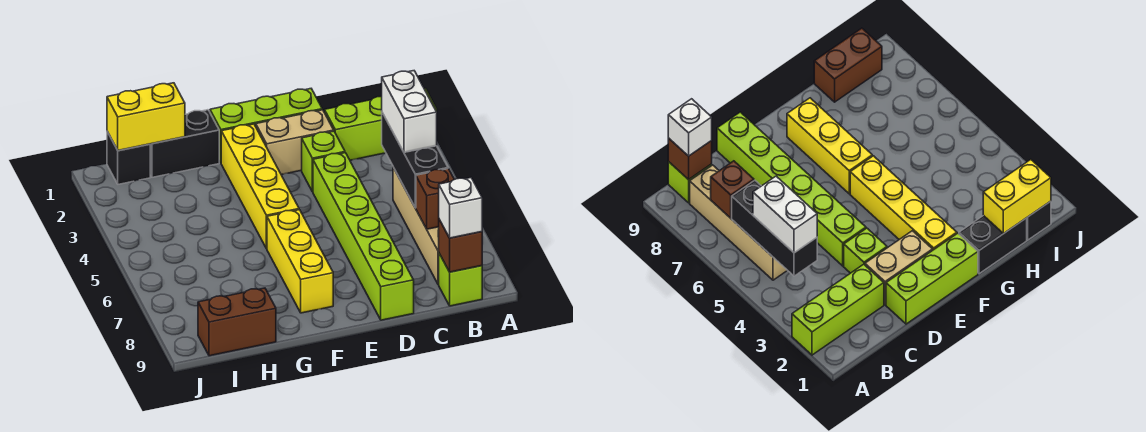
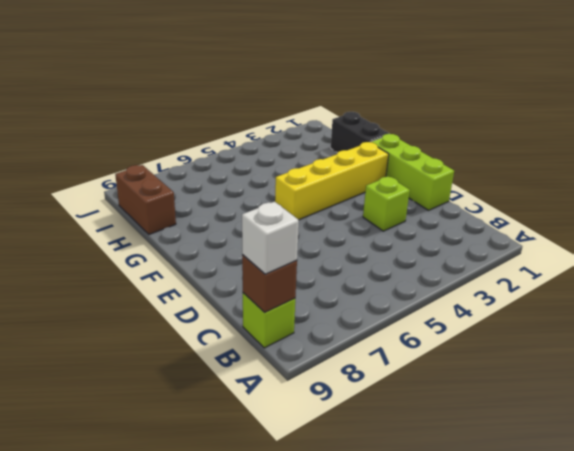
none -> lime 1x3 brick [325,89,437,160]
none -> tan 1x4 brick [393,167,439,285]
none -> tan 1x2 brick [256,110,334,175]

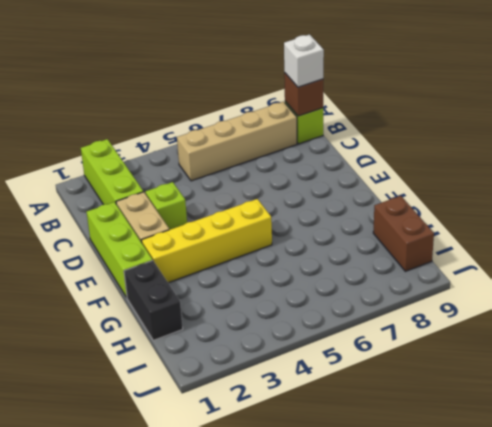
none -> lime 1x6 brick [313,153,414,320]
none -> yellow 1x3 brick [267,210,333,313]
none -> black 1x1 brick [107,132,150,184]

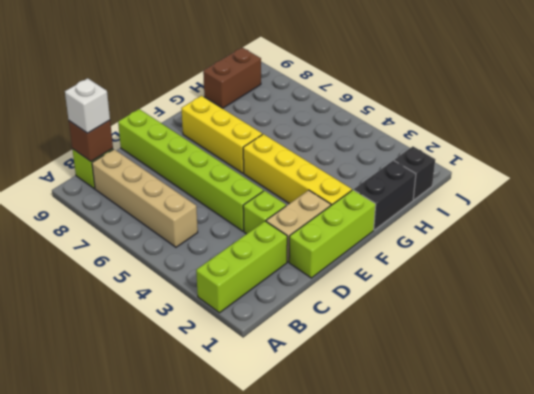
none -> black 1x3 brick [382,113,448,208]
none -> brown 1x1 brick [416,169,454,229]
none -> yellow 1x2 brick [107,83,185,150]

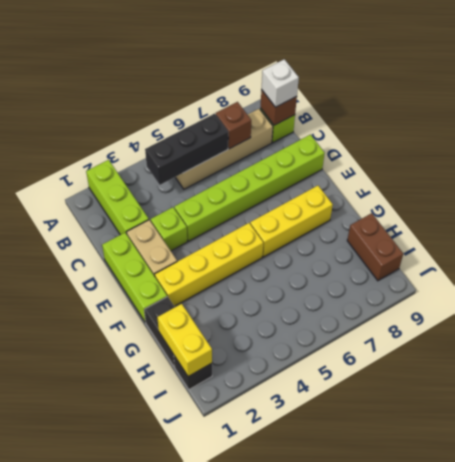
none -> white 1x2 brick [382,71,437,152]

